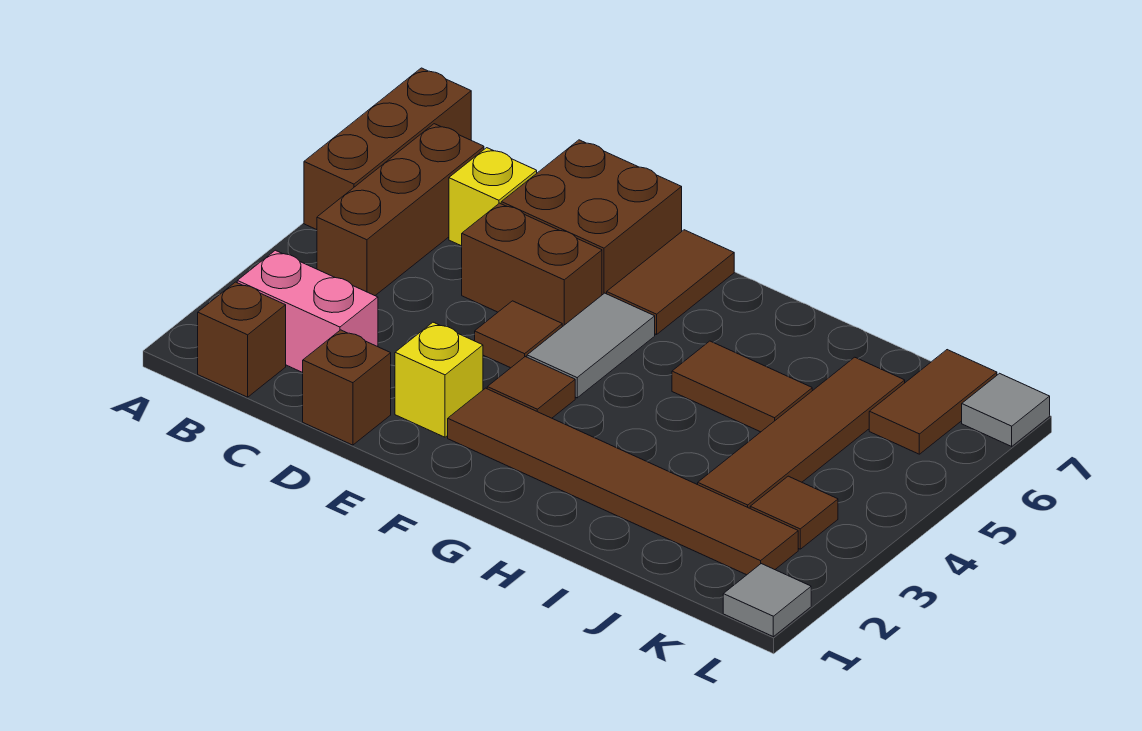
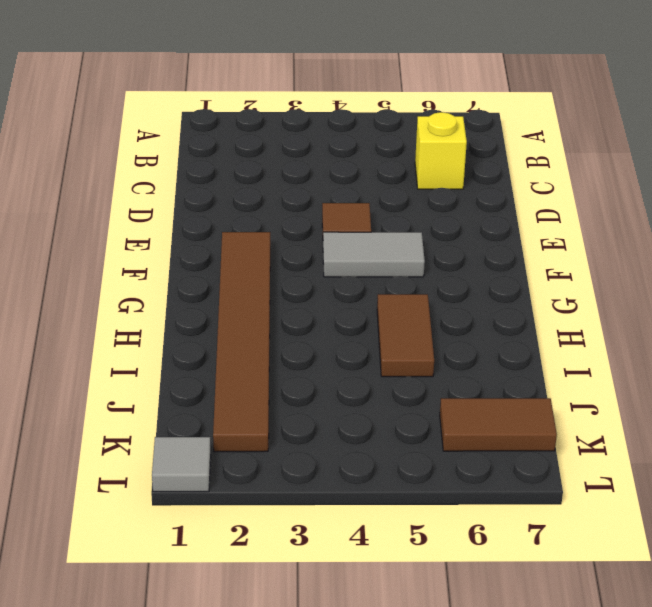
none -> brown 1x3 brick [304,68,471,230]
none -> brown 1x1 brick [198,282,286,397]
none -> pink 1x2 brick [237,250,378,373]

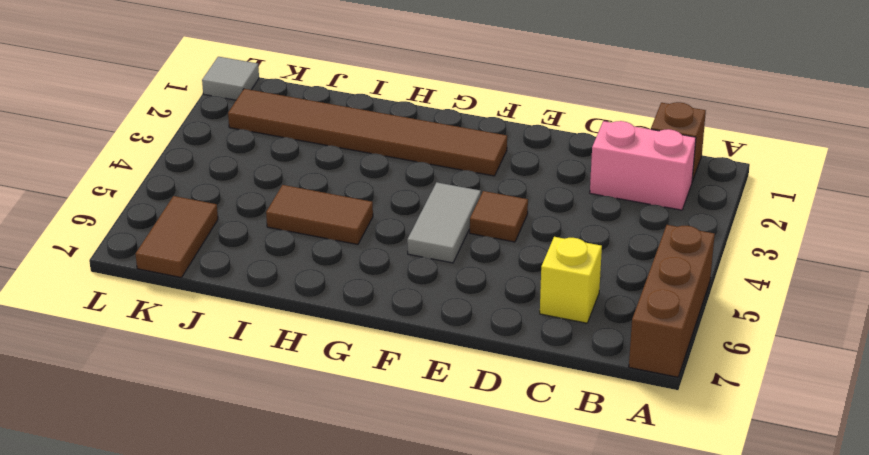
none -> brown 1x3 brick [317,124,484,296]
none -> brown 1x1 brick [303,330,391,445]
none -> brown 1x2 brick [462,203,602,327]

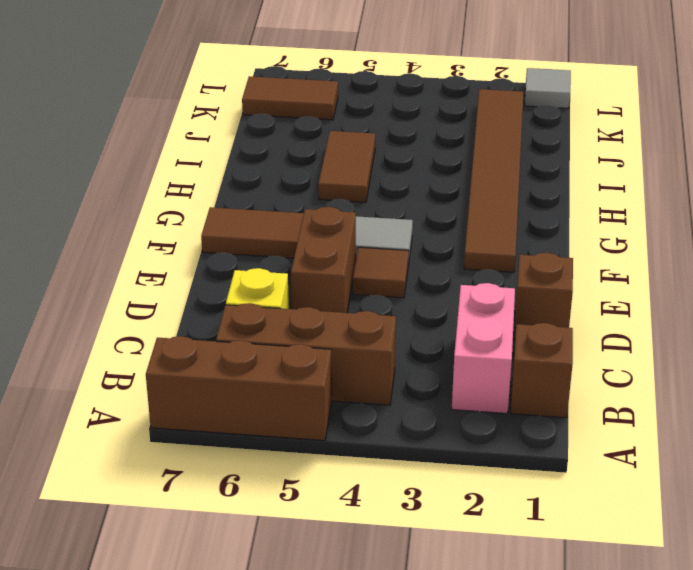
none -> brown 2x2 brick [501,140,682,295]
none -> yellow 1x1 brick [395,322,483,437]
none -> brown 1x1 tile [487,357,575,418]

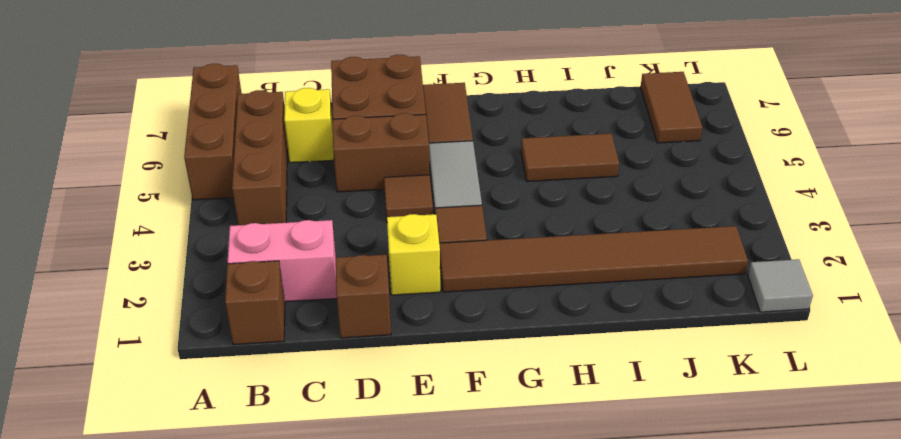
none -> brown 1x4 tile [698,357,905,508]
none -> brown 1x1 tile [750,476,838,549]
none -> grey 1x1 tile [962,373,1050,446]

